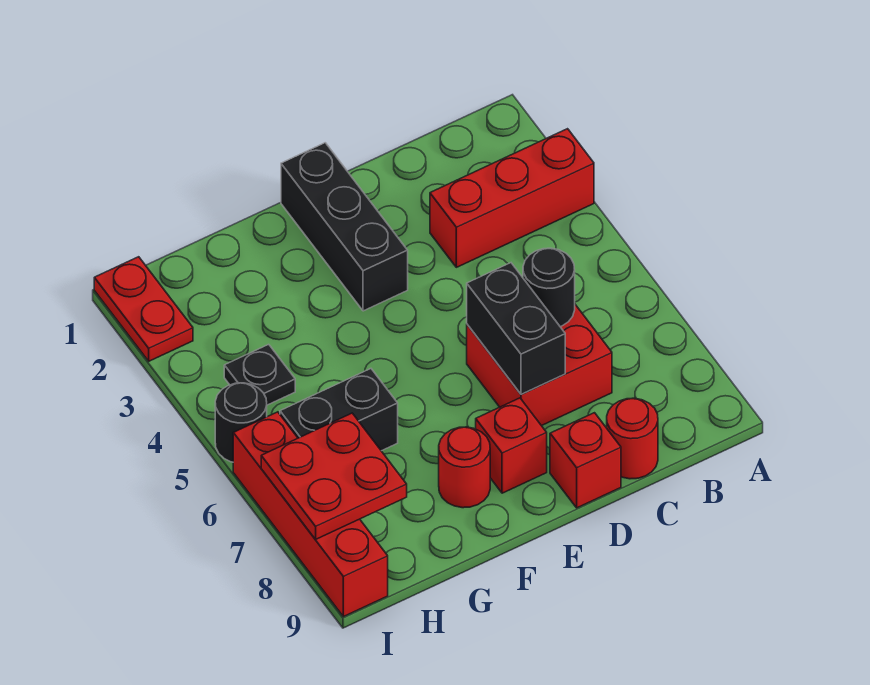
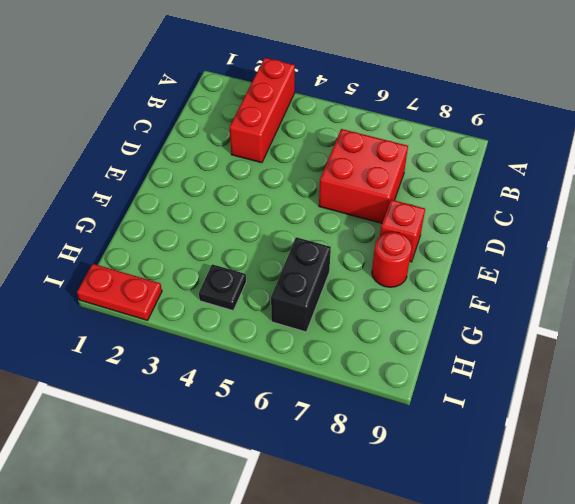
none -> red 1x1 round brick [607,398,658,479]
none -> red 1x1 brick [550,413,621,508]
none -> black 1x3 brick [281,143,408,311]

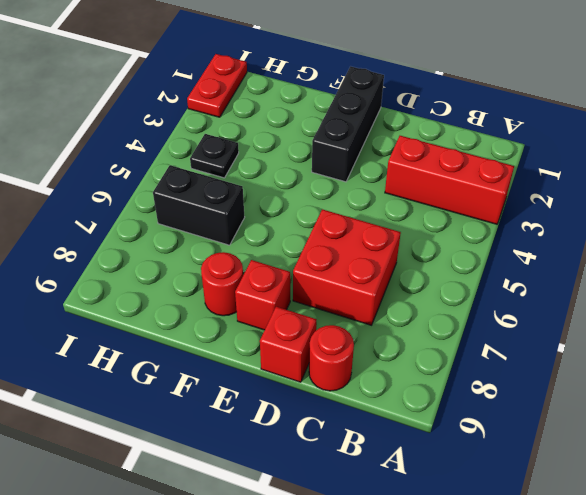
none -> black 1x1 round brick [215,383,267,462]
none -> red 1x4 brick [233,412,388,617]
none -> black 1x1 round brick [523,248,575,327]

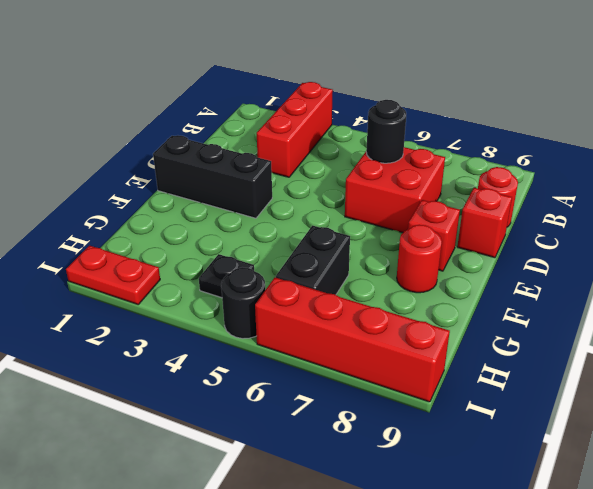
none -> black 1x2 brick [467,263,565,394]
none -> red 2x2 plate [261,413,407,540]

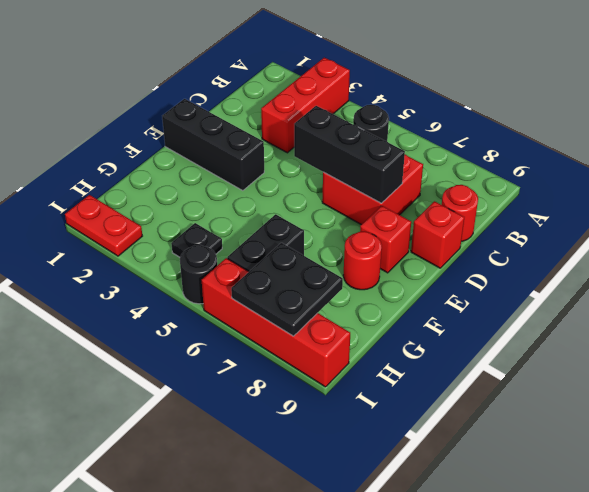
black 1x3 brick [294,106,405,203] -> black 1x2 brick [467,263,565,394]
black 2x2 plate [231,243,343,336] -> red 2x2 plate [261,413,407,540]

